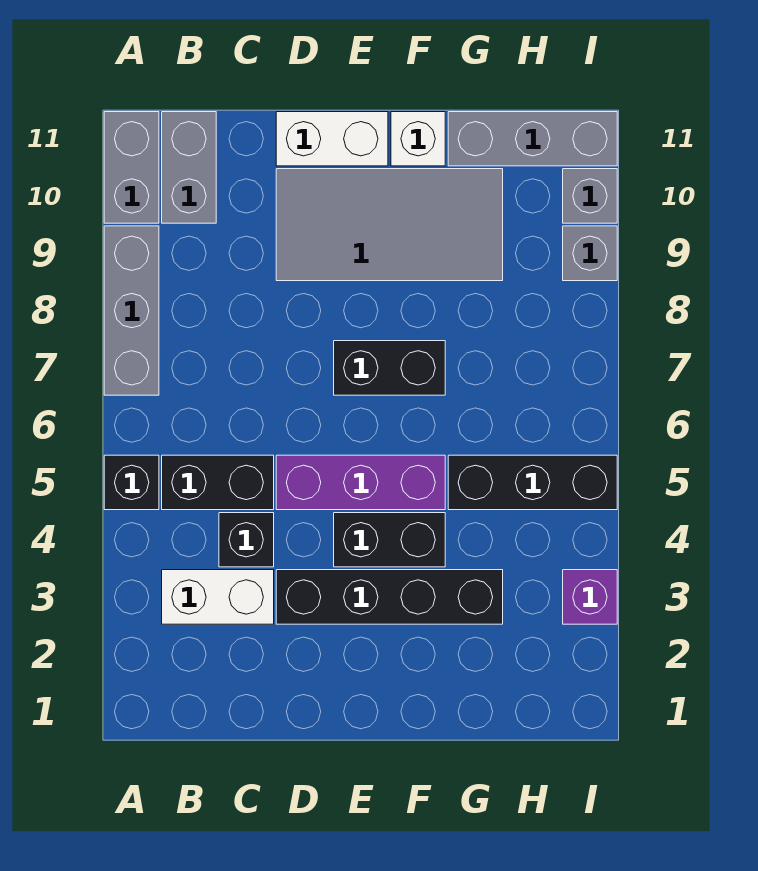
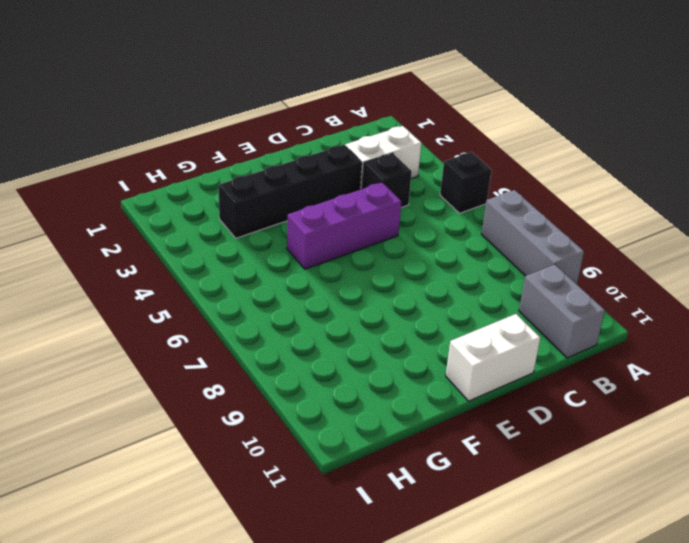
none -> grey 1x2 brick [104,112,159,223]
none -> black 1x2 brick [162,455,274,510]
none -> grey 2x4 tile [276,169,503,281]

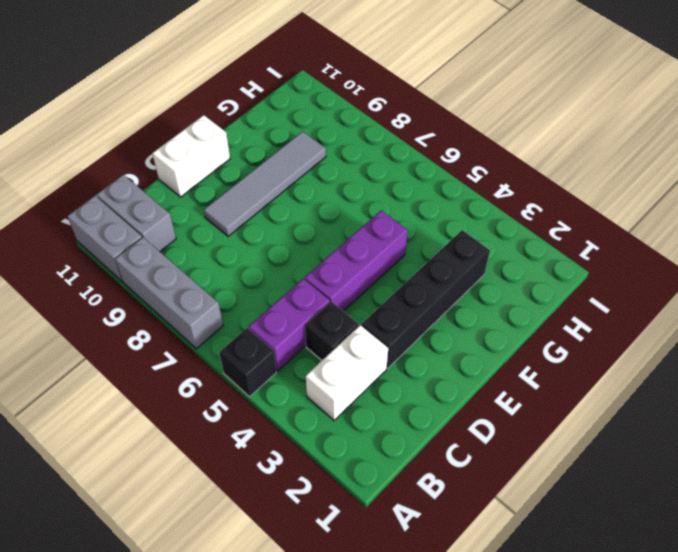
purple 1x2 brick [249,279,330,371] -> black 1x2 brick [162,455,274,510]
grey 1x4 tile [204,131,326,236] -> grey 2x4 tile [276,169,503,281]
none -> black 1x2 brick [334,513,445,567]
none -> black 1x2 brick [334,341,445,395]
none -> white 1x1 brick [391,112,445,166]

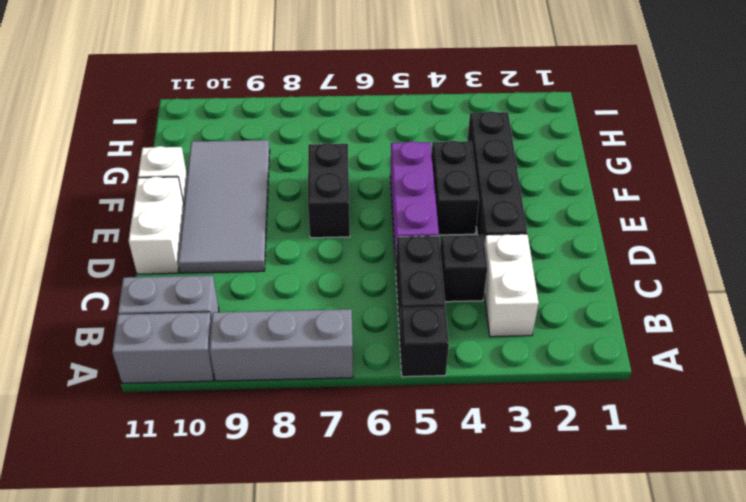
none -> black 1x3 brick [448,455,617,510]
none -> grey 1x3 brick [448,112,617,166]
none -> purple 1x1 brick [563,570,617,624]

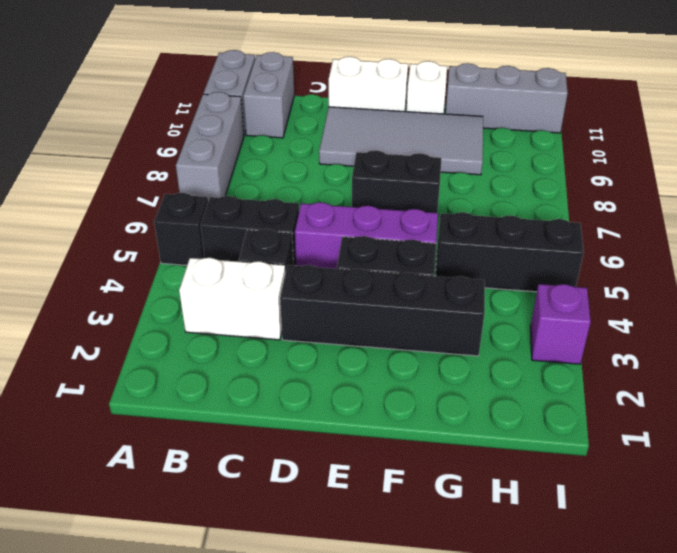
none -> grey 1x1 brick [563,226,617,281]
none -> grey 1x1 brick [563,169,617,223]

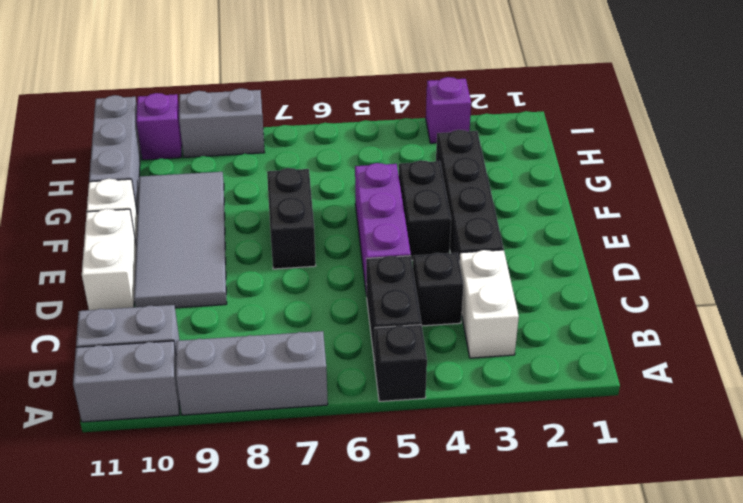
grey 1x2 brick [179,88,265,157] -> grey 1x1 brick [563,226,617,281]
purple 1x1 brick [136,93,182,160] -> grey 1x1 brick [563,169,617,223]
none -> black 1x3 brick [448,455,617,510]

